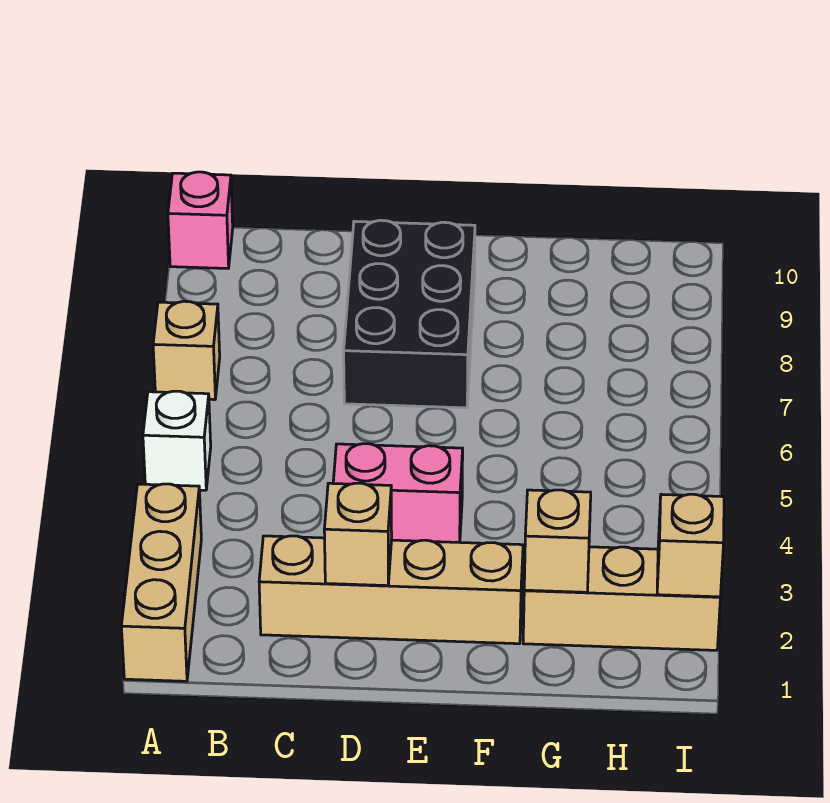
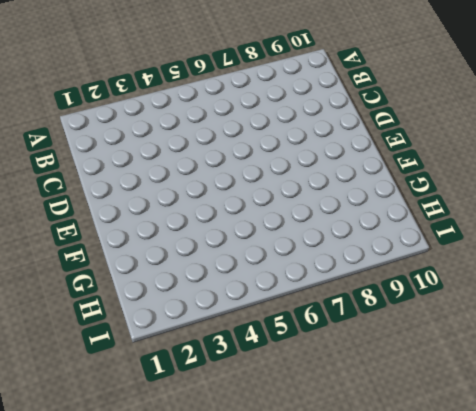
none -> tan 1x3 brick [121,484,201,681]
none -> white 1x1 brick [143,391,211,490]

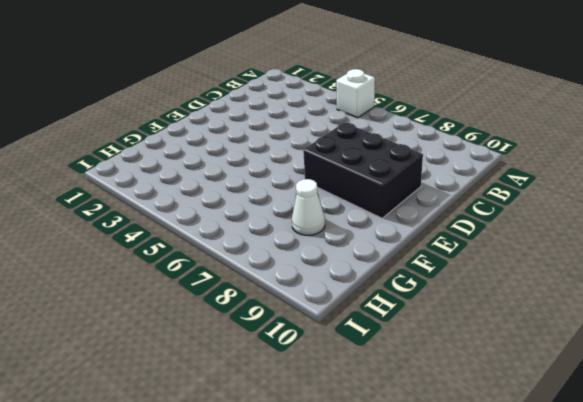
white 1x1 cone [292,179,325,235] -> none
none -> tan 1x3 brick [121,484,201,681]
none -> tan 1x1 brick [153,301,220,400]

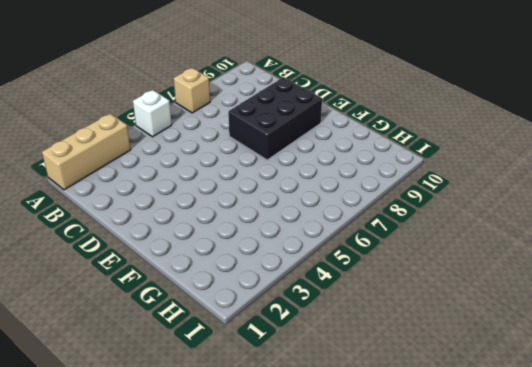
none -> pink 1x1 brick [168,172,233,268]
none -> tan 1x4 brick [259,536,523,644]

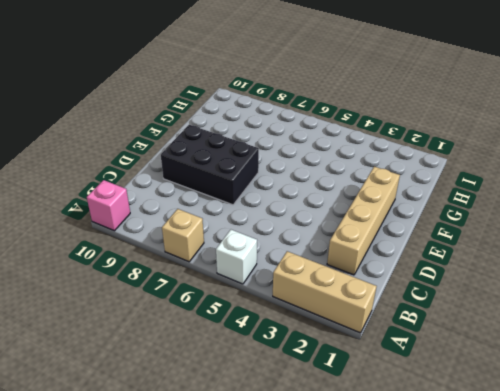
none -> pink 1x2 brick [333,444,463,542]
none -> tan 1x3 brick [523,547,720,650]

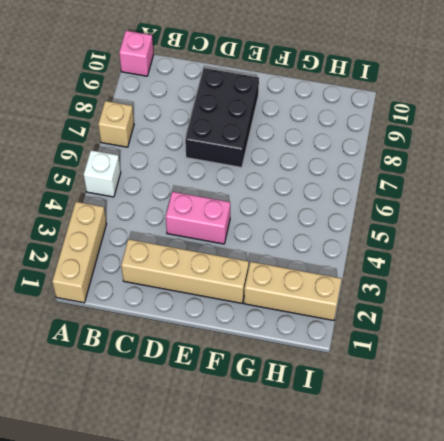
none -> tan 1x1 brick [324,483,392,586]
none -> tan 1x1 brick [524,490,591,592]

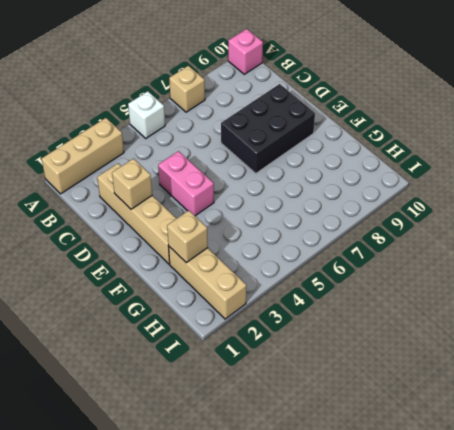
none -> tan 1x1 brick [657,494,724,597]

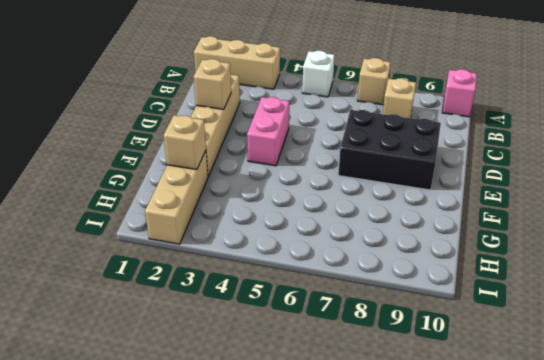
tan 1x1 brick [383,78,416,118] -> tan 1x1 brick moved to [657,494,724,597]

